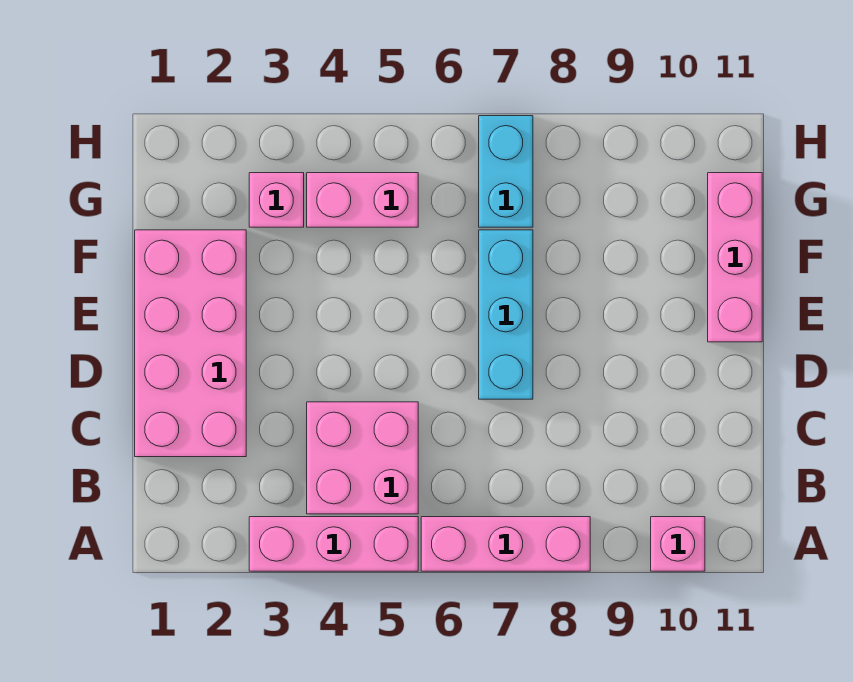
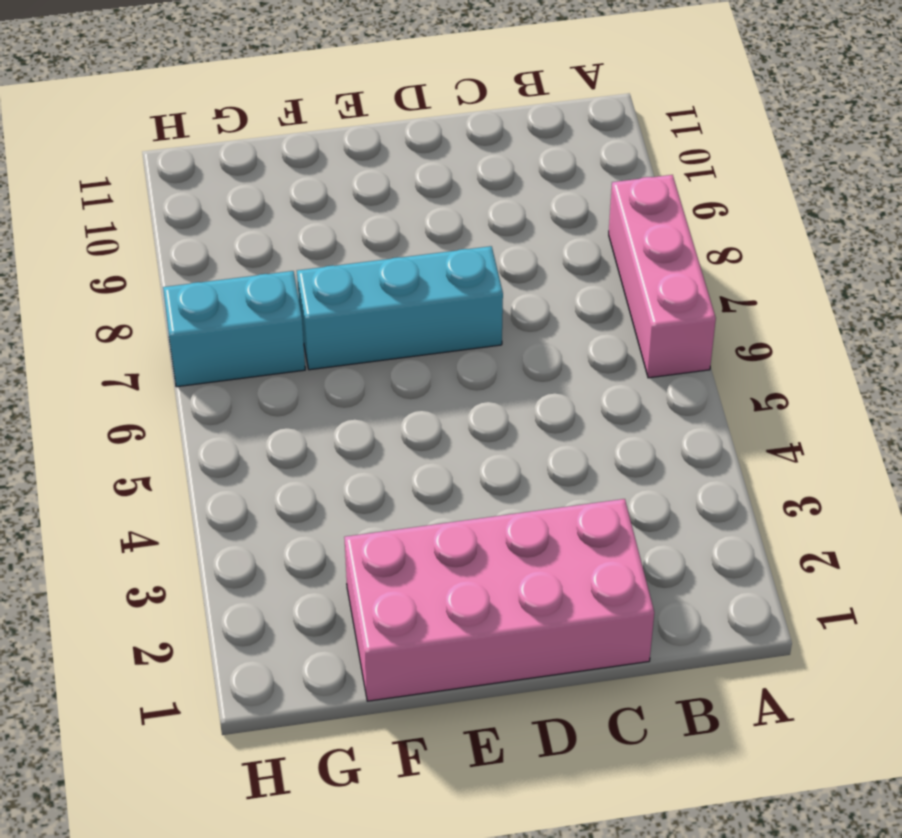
none -> pink 1x3 brick [249,517,418,571]
none -> pink 1x1 brick [651,517,705,571]

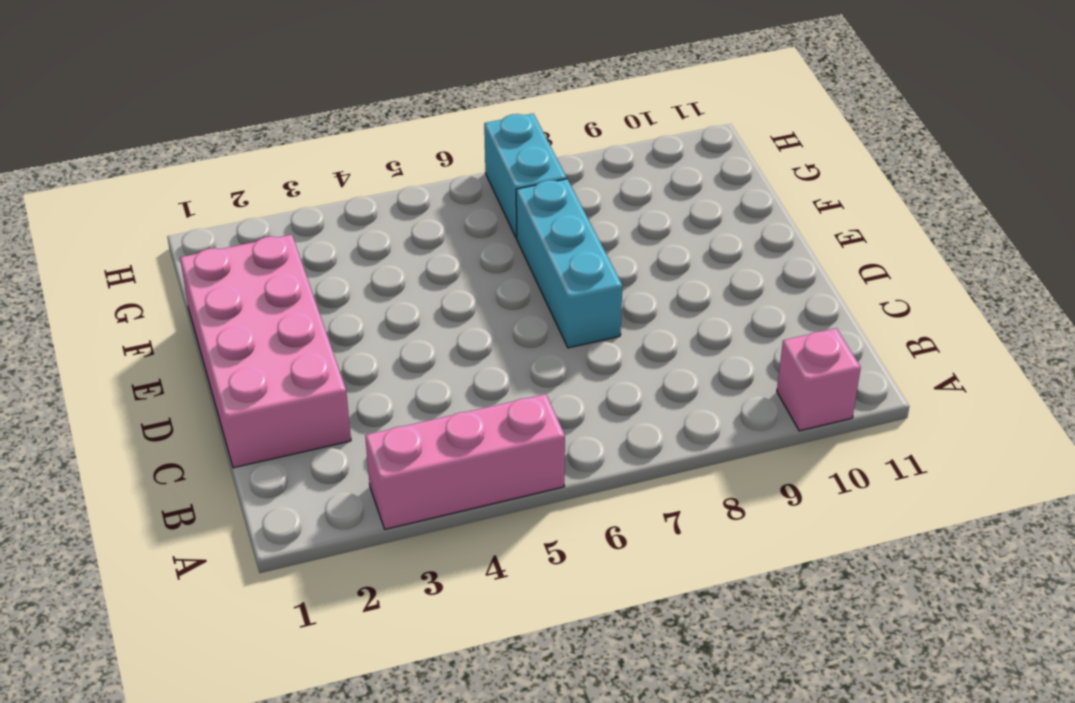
none -> pink 1x3 brick [421,517,590,571]
none -> pink 2x2 brick [307,402,418,514]

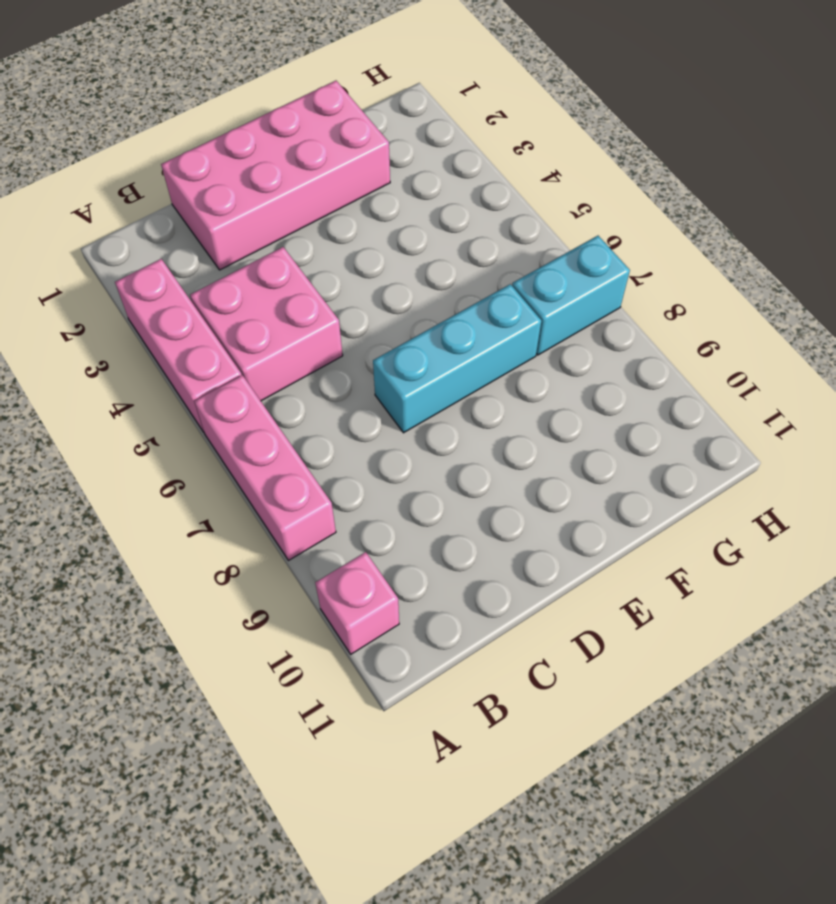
none -> pink 1x3 brick [708,173,762,342]
none -> pink 1x1 brick [249,173,304,227]

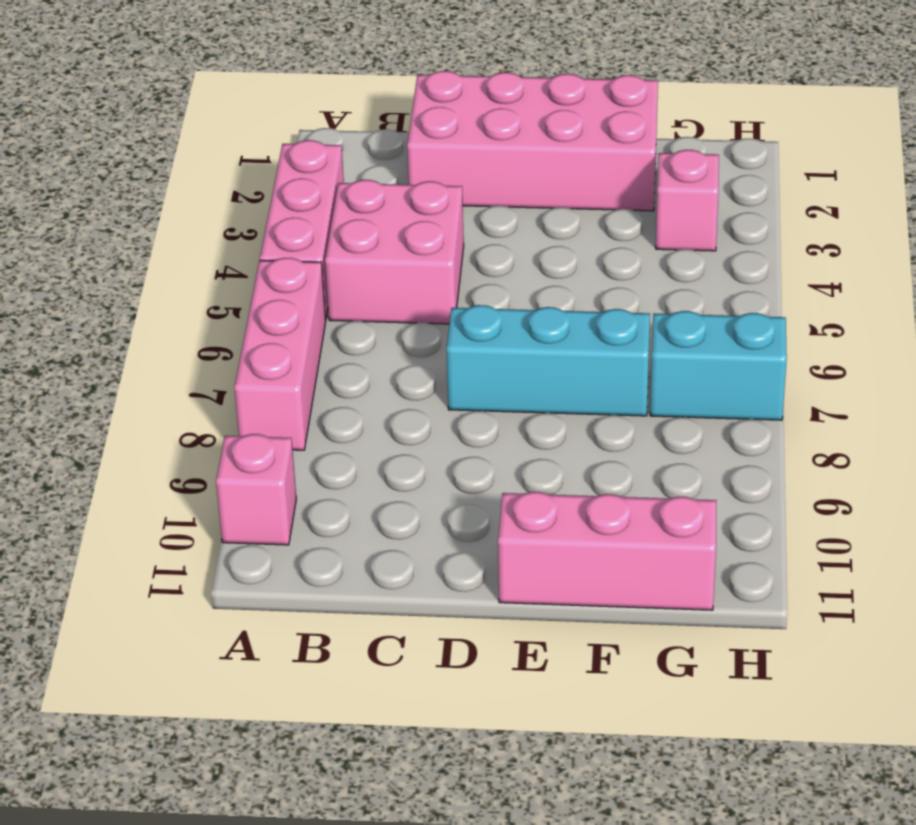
none -> pink 1x2 brick [307,173,418,227]

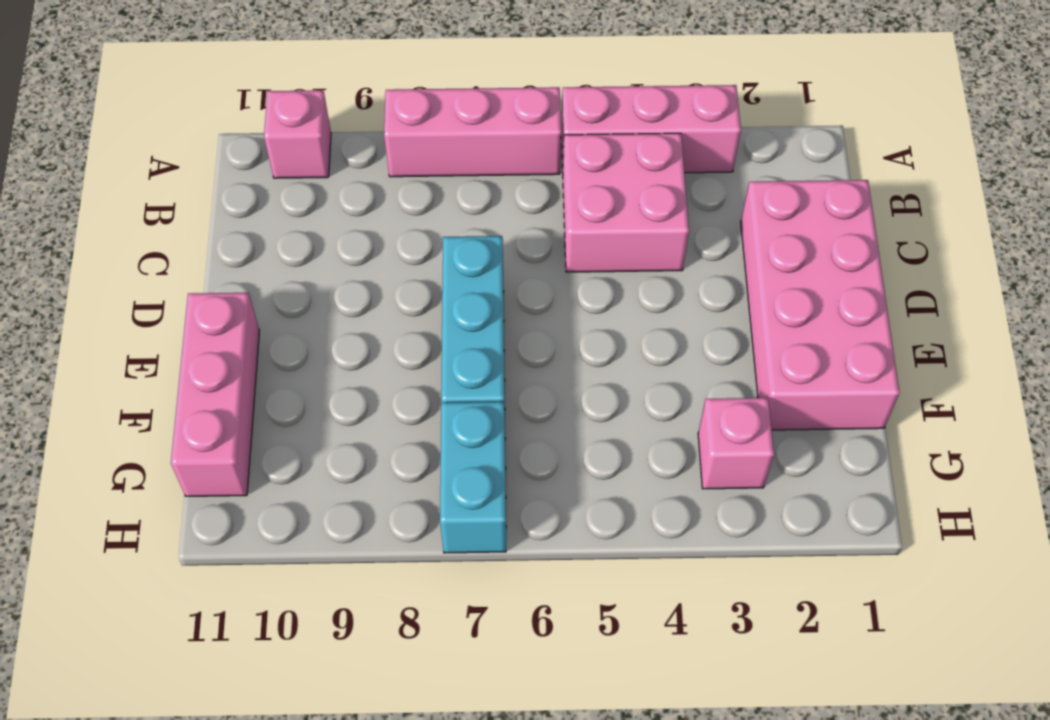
none -> pink 1x2 brick [307,173,418,227]

